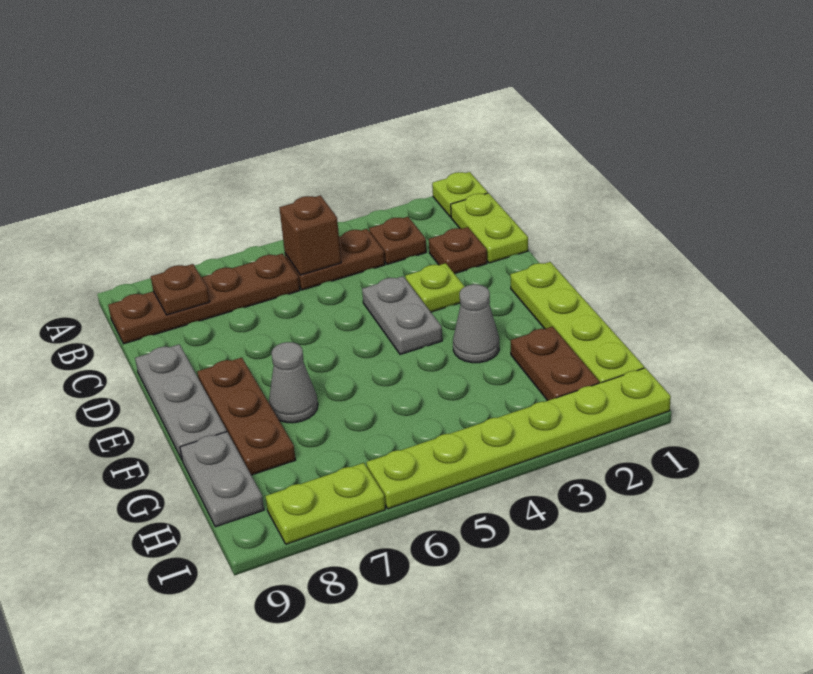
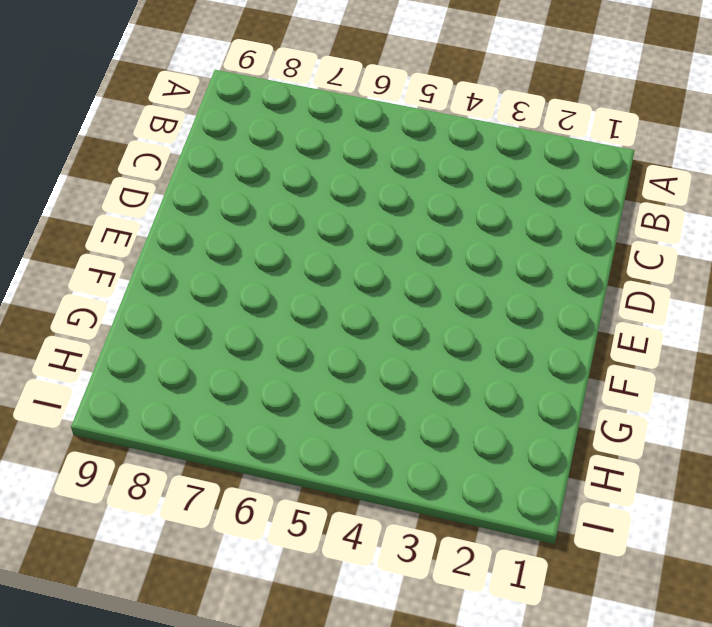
none -> lime 1x1 plate [432,172,488,217]
none -> lime 1x2 plate [451,193,528,263]
none -> brown 1x1 plate [369,217,426,264]

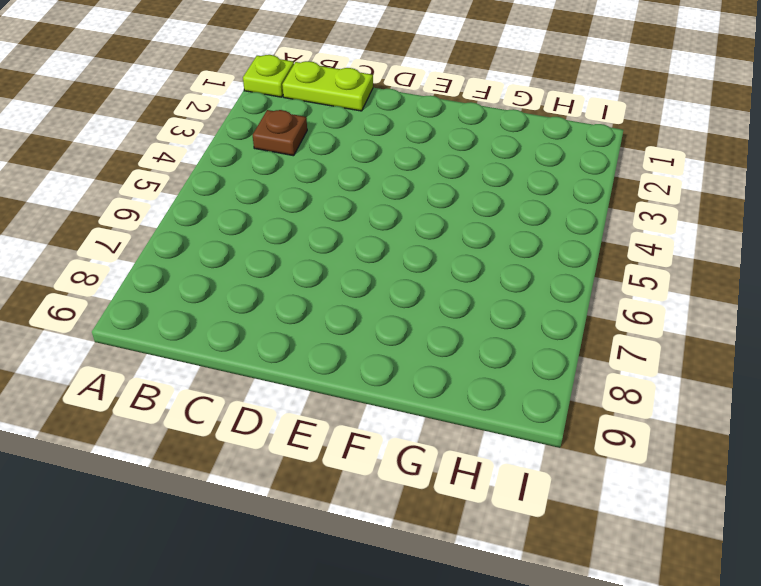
none -> brown 1x2 plate [285,229,385,290]
none -> brown 1x4 plate [108,254,300,344]
none -> brown 1x1 plate [429,227,487,274]

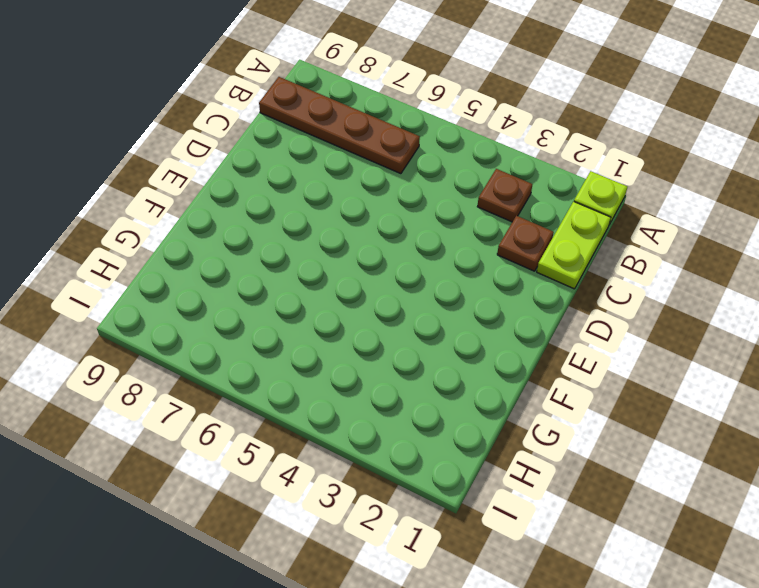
none -> brown 1x2 plate [285,229,385,290]
none -> lime 1x1 plate [405,263,465,312]
none -> grey 1x2 plate [362,276,442,355]

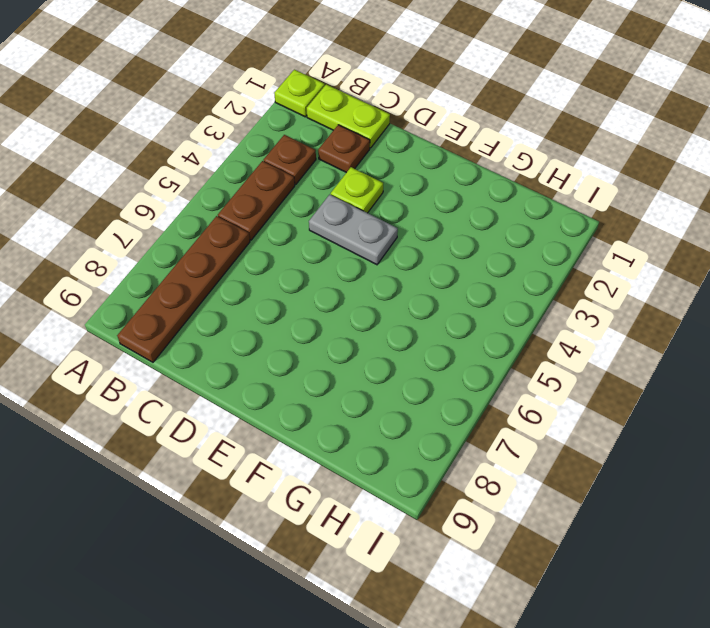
none -> grey 1x3 plate [135,344,227,459]
none -> lime 1x4 plate [510,262,644,383]
none -> brown 1x3 plate [197,358,296,475]

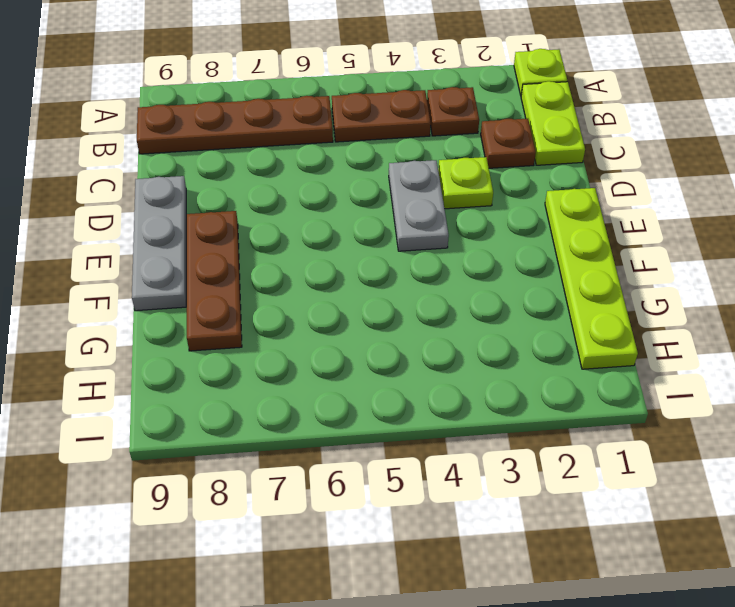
none -> grey 1x1 cone [453,284,499,363]
none -> grey 1x1 cone [269,342,318,423]
none -> brown 1x2 plate [511,327,599,401]

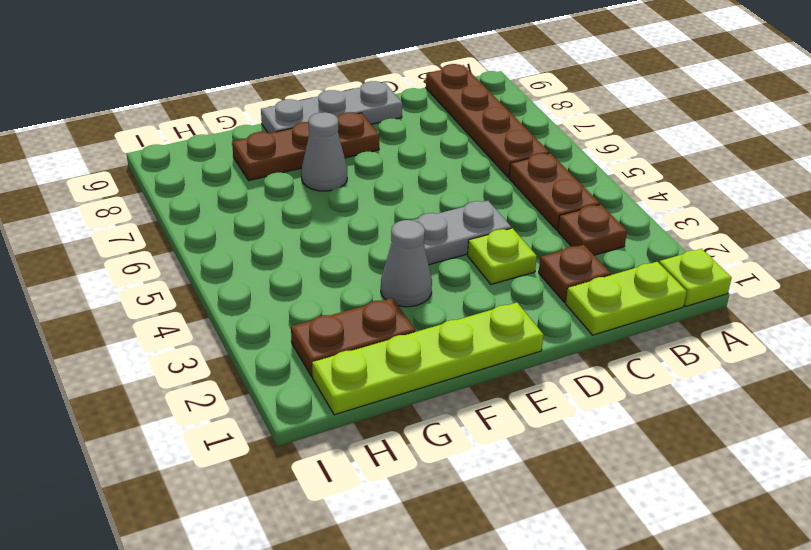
none -> grey 1x2 plate [180,432,264,527]
none -> lime 1x6 plate [366,368,671,509]
none -> lime 1x2 plate [266,463,385,544]

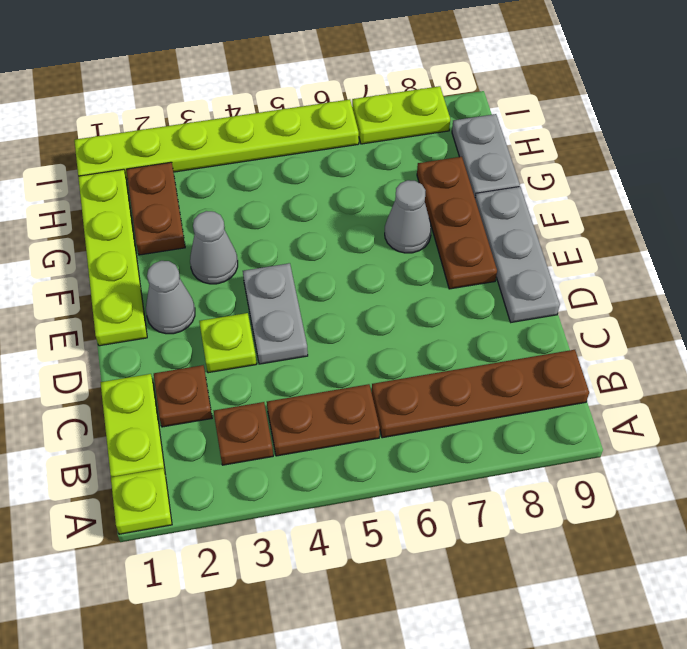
grey 1x1 cone [146,261,195,334] -> none
none -> brown 1x1 brick [279,196,341,275]
none -> brown 1x1 plate [151,264,210,315]

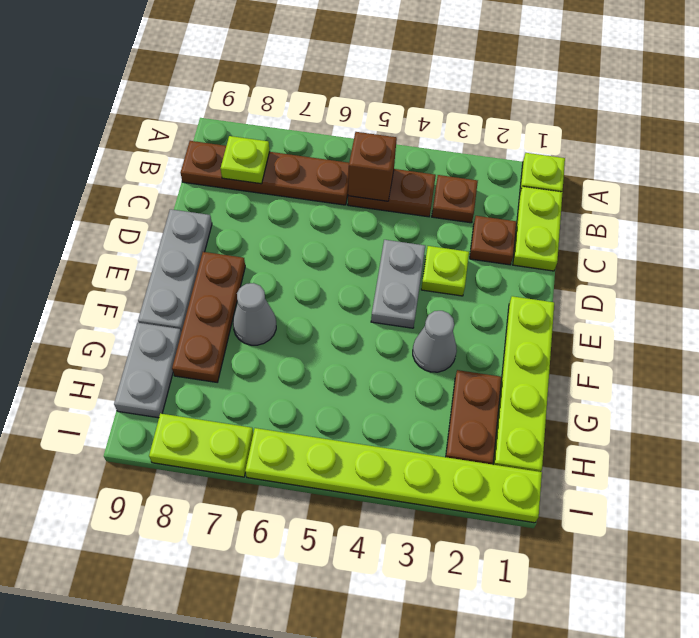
lime 1x1 plate [221,136,270,184] -> brown 1x1 plate [151,264,210,315]

